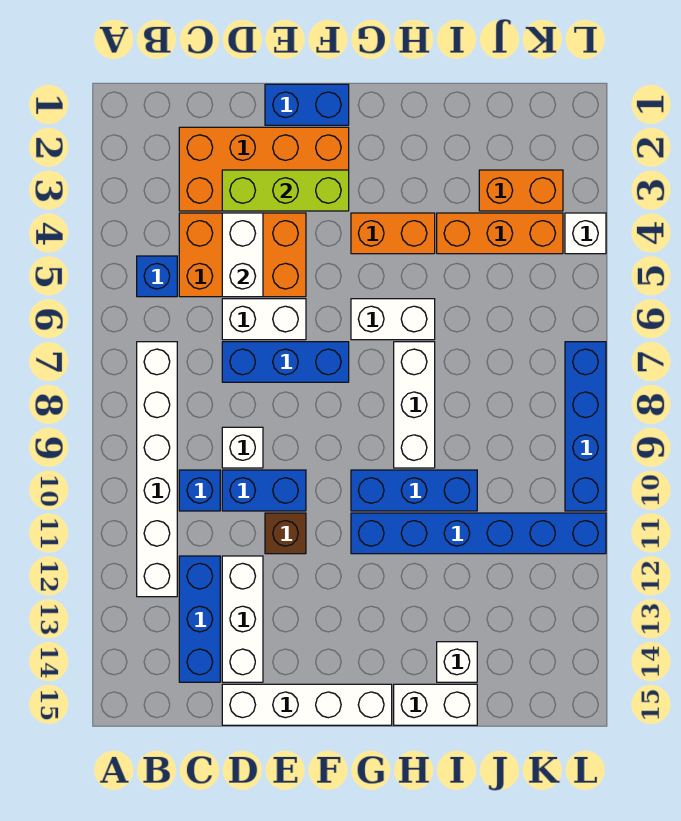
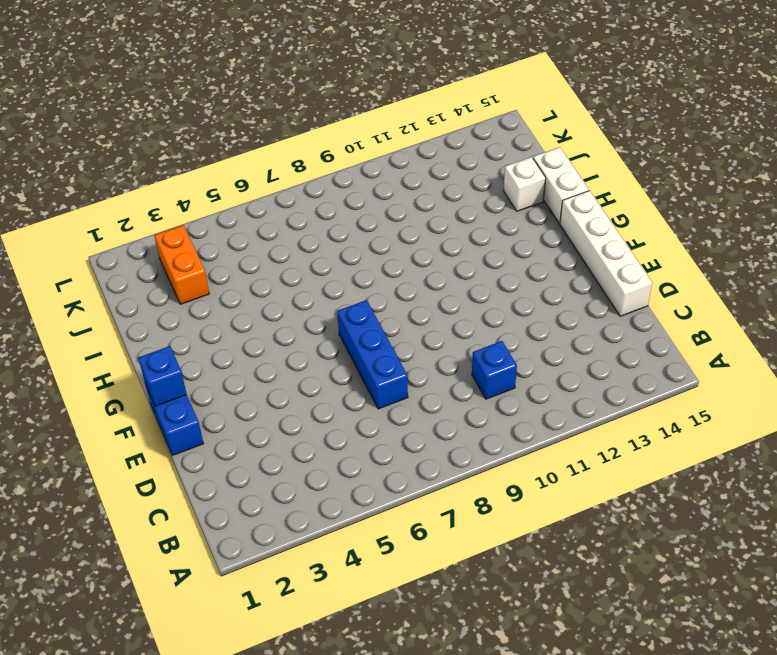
blue 1x1 brick [138,346,187,406] -> blue 1x1 brick moved to [137,256,177,297]
none -> white 1x6 brick [137,342,177,597]
none -> orange 2x4 brick [179,127,349,211]
none -> orange 2x3 brick [179,213,306,297]

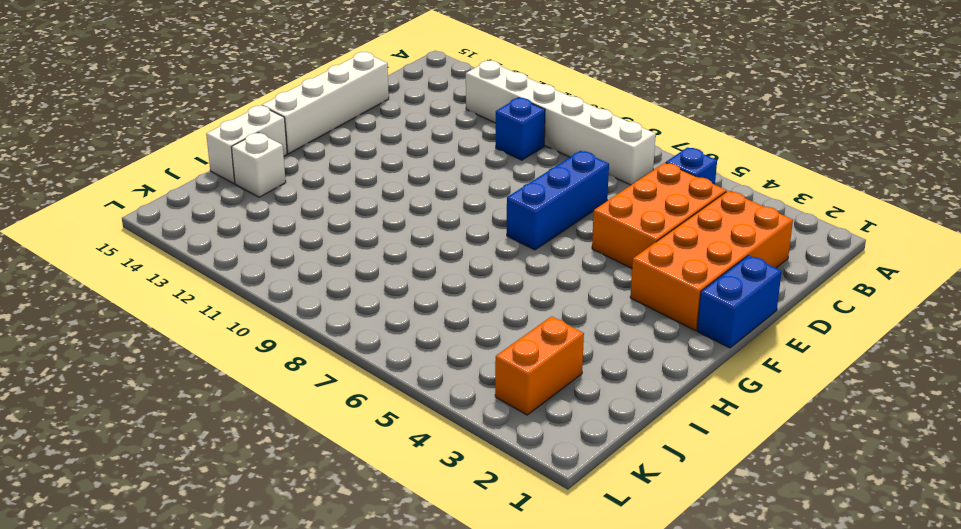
none -> blue 1x3 brick [179,556,220,682]
none -> white 1x2 brick [222,299,306,340]
none -> white 1x1 brick [222,427,263,468]

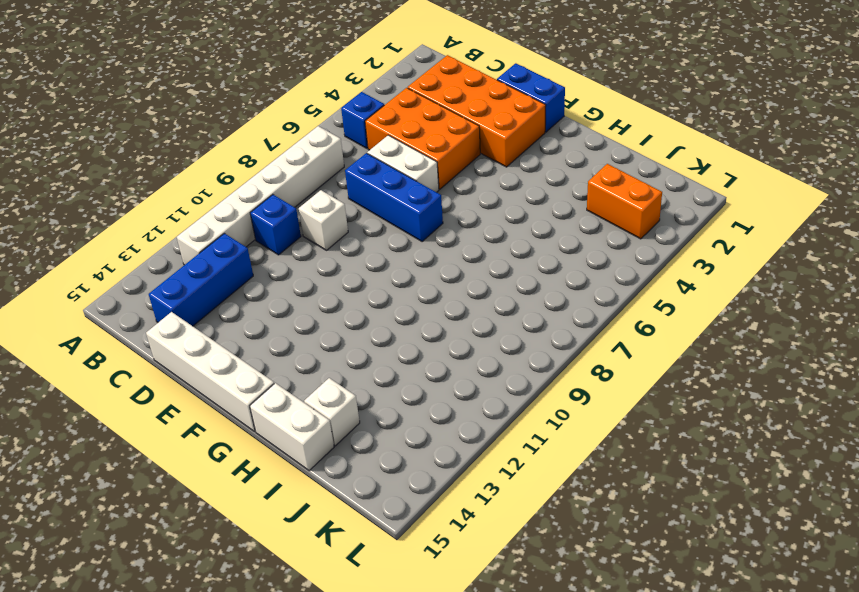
none -> blue 1x2 brick [222,470,306,511]
none -> white 1x3 brick [222,556,263,682]
none -> brown 1x1 brick [265,513,306,554]

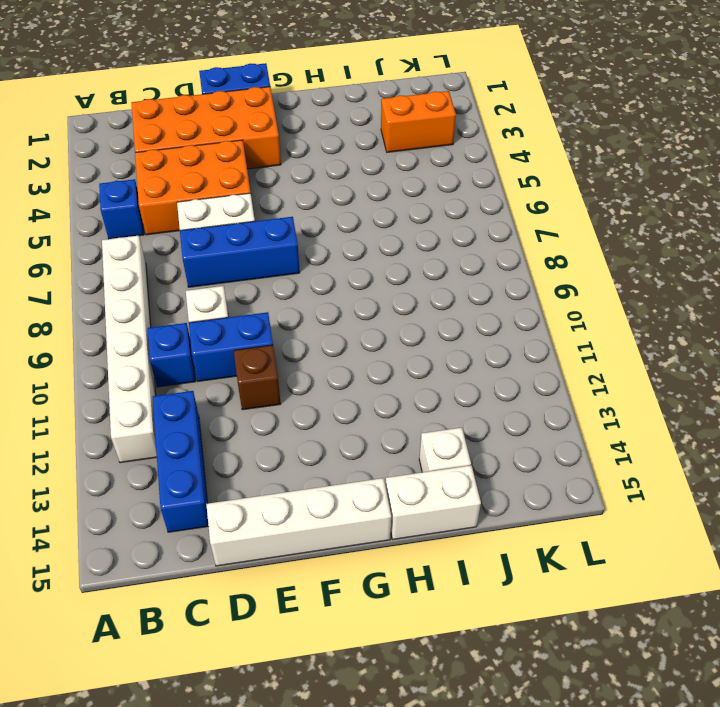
none -> white 1x3 brick [222,556,263,682]
none -> orange 1x2 brick [351,213,435,254]
none -> white 1x2 brick [351,299,435,340]

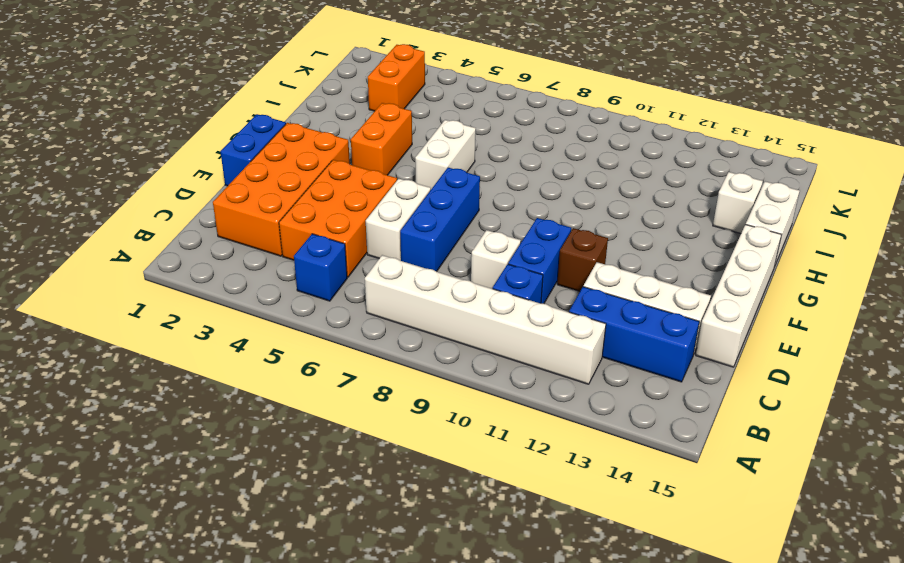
none -> blue 1x3 brick [351,470,477,511]
none -> blue 1x6 brick [351,513,606,554]
none -> white 1x3 brick [394,342,435,468]

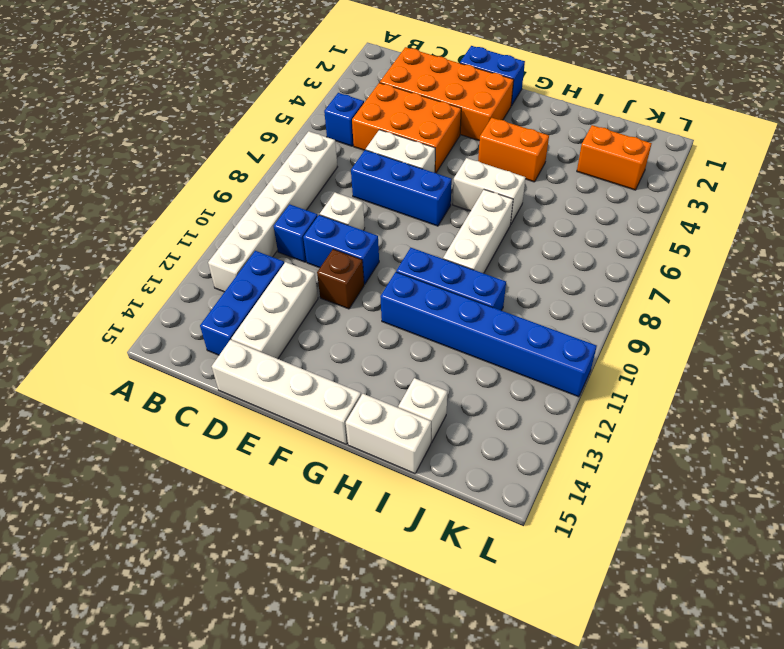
none -> orange 1x3 brick [437,213,563,254]
none -> white 1x1 brick [565,213,606,254]
none -> blue 1x4 brick [565,342,606,511]

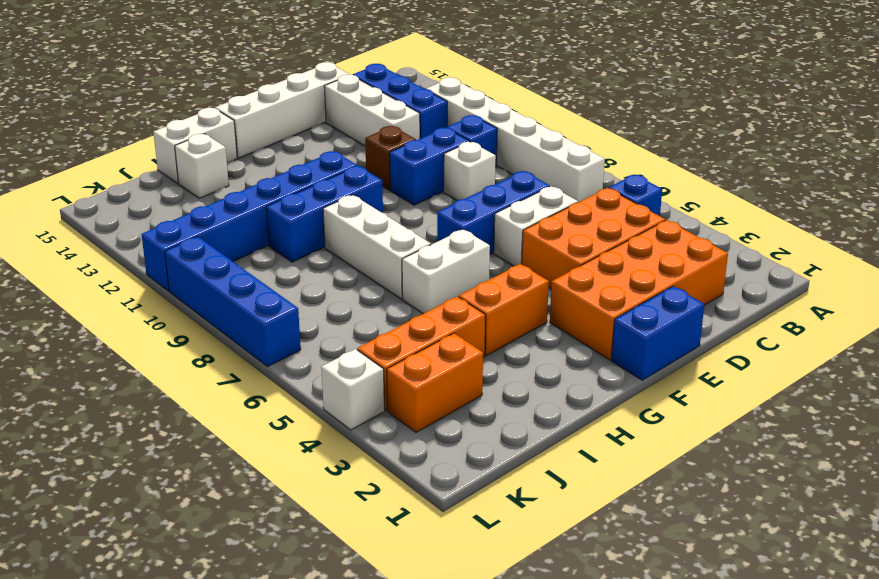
none -> lime 1x3 brick [222,170,349,211]
none -> white 1x2 brick [222,213,263,297]

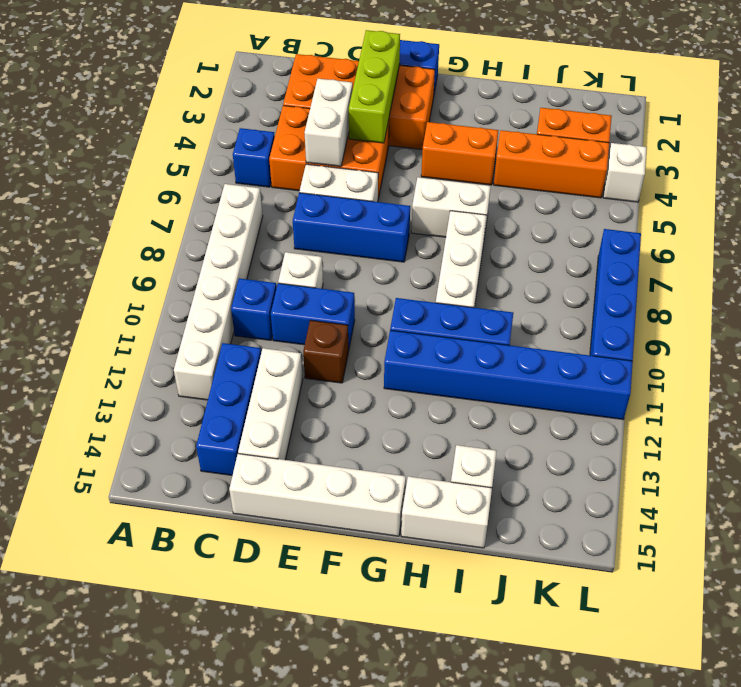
lime 1x3 brick [349,30,400,143] -> lime 1x3 brick turned to [222,170,349,211]

